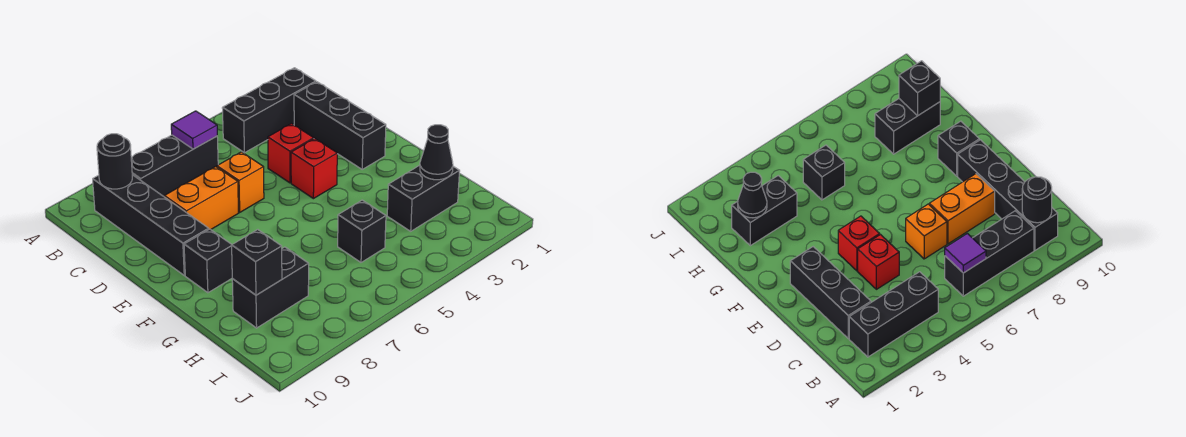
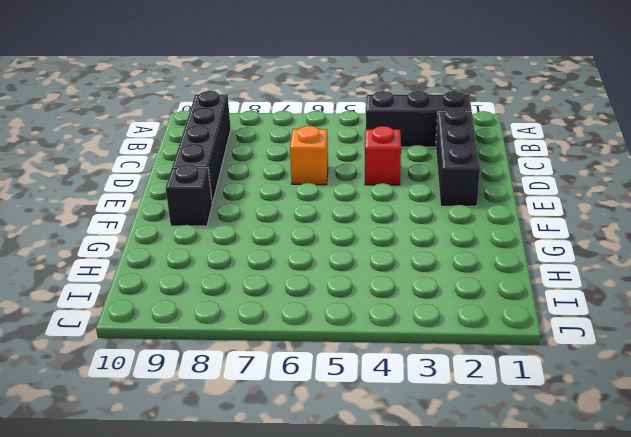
none -> black 1x3 brick [131,135,218,196]
none -> orange 1x2 brick [164,167,238,230]
none -> red 1x1 brick [291,139,337,199]

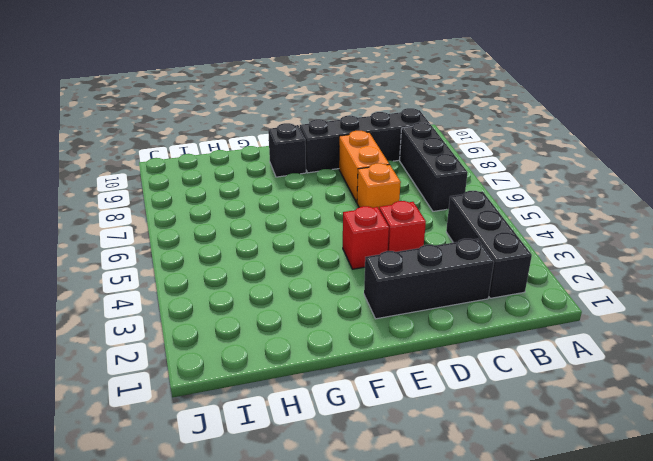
none -> black 1x2 brick [387,165,460,231]
none -> black 1x1 brick [338,200,386,262]
none -> black 1x2 brick [232,247,309,328]

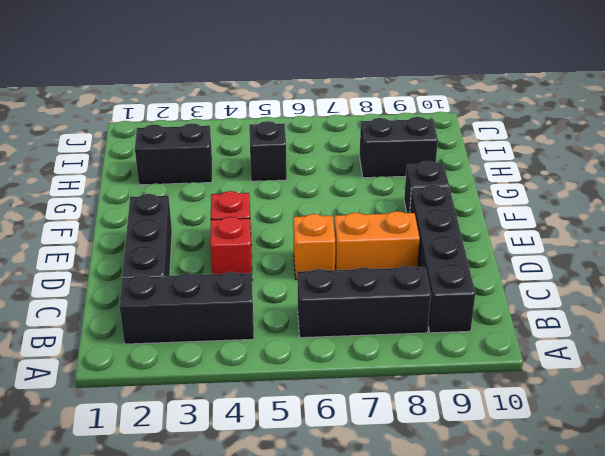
none -> purple 1x1 tile [171,111,217,149]
none -> black 1x1 round brick [97,134,132,189]
none -> black 1x1 cone [420,125,453,180]

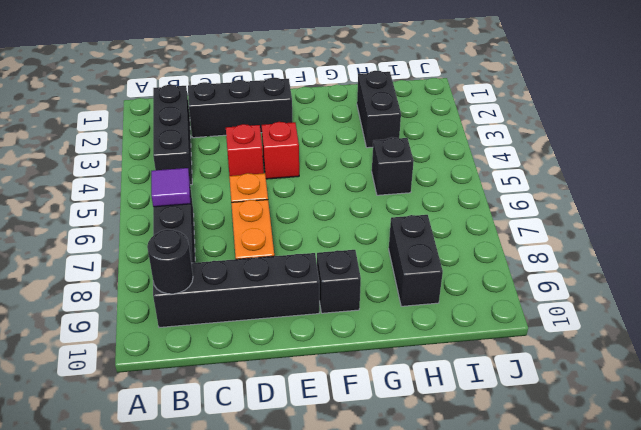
none -> black 1x1 cone [420,125,453,180]
none -> black 1x1 brick [232,230,282,295]

